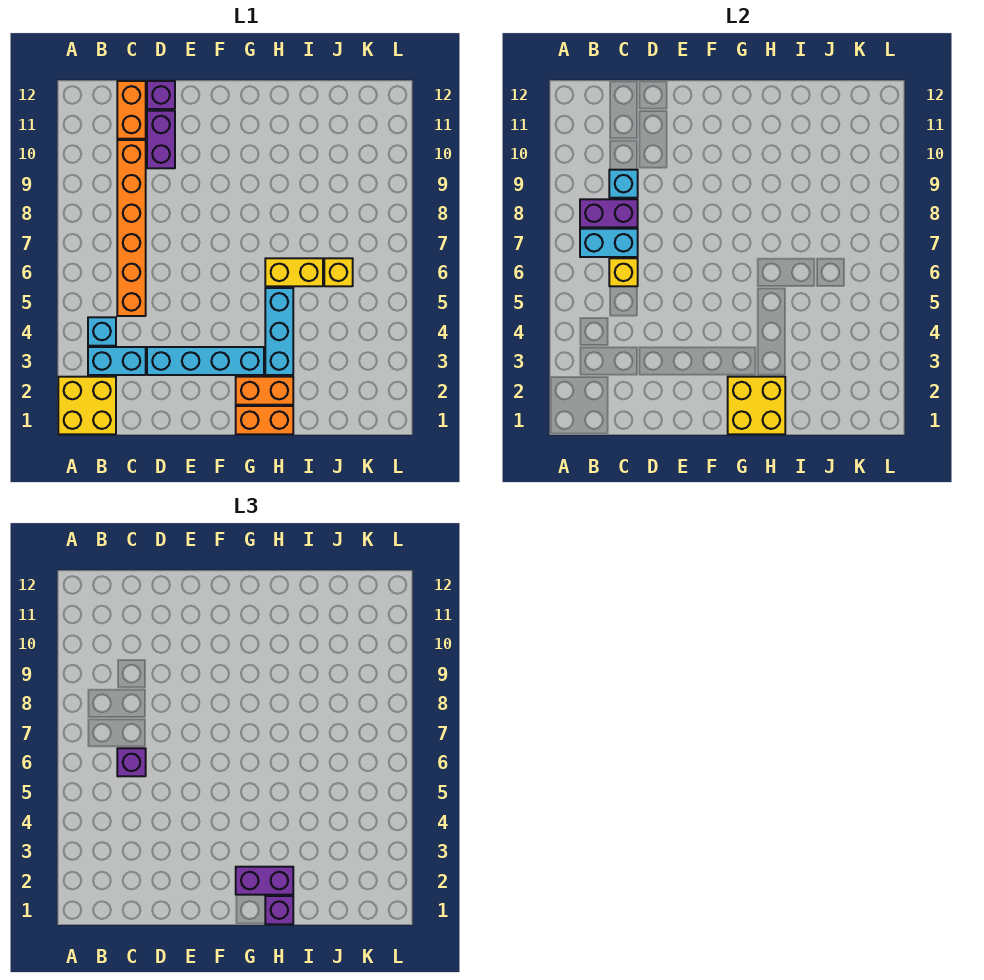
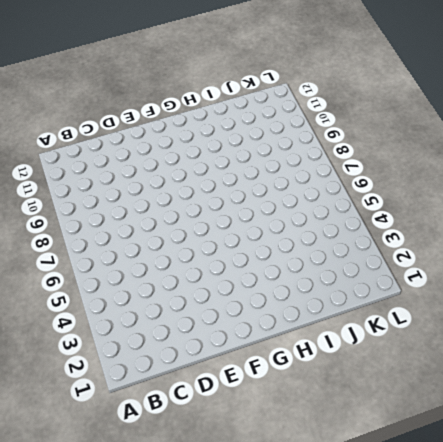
none -> yellow 2x2 brick [58,377,116,434]
none -> cyan 1x2 brick [88,347,146,375]
none -> cyan 1x1 brick [88,317,116,346]

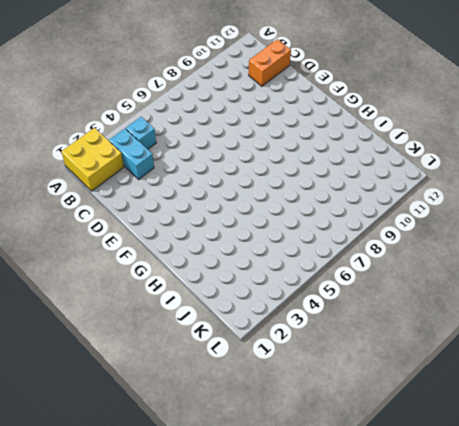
none -> orange 1x6 brick [117,140,146,316]
none -> cyan 1x4 brick [147,347,264,375]
none -> purple 1x2 brick [147,111,175,168]

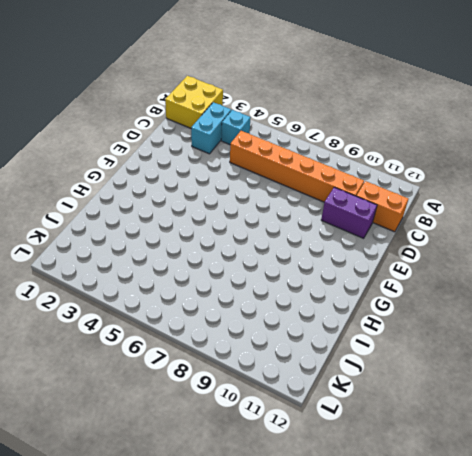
none -> cyan 1x4 brick [147,347,264,375]
none -> purple 1x1 brick [147,81,175,109]
none -> orange 1x2 brick [236,406,293,434]

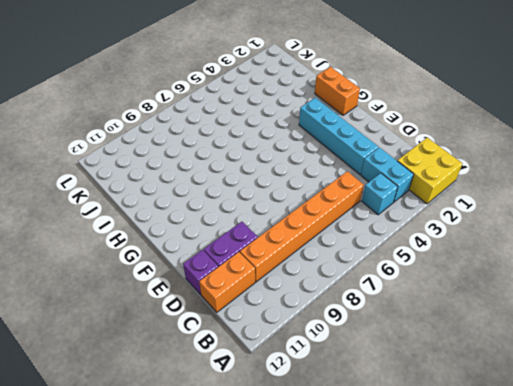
none -> orange 1x2 brick [236,377,293,405]
none -> cyan 1x3 brick [265,288,293,375]
none -> yellow 1x2 brick [265,258,323,286]

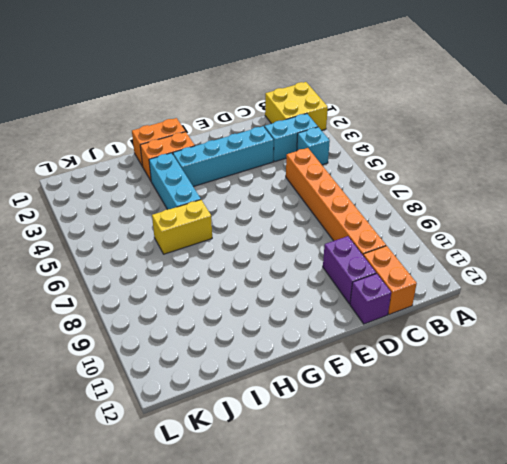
none -> yellow 1x1 brick [324,258,353,286]
none -> cyan 1x2 brick [580,229,638,257]
none -> purple 1x2 brick [580,199,638,227]

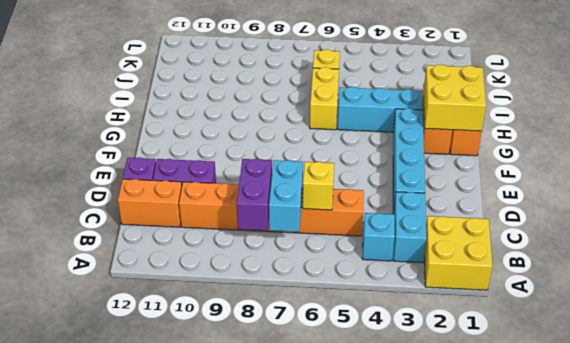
none -> cyan 1x1 brick [609,170,638,198]
none -> purple 1x1 brick [117,748,146,776]
none -> purple 1x2 brick [236,867,293,895]

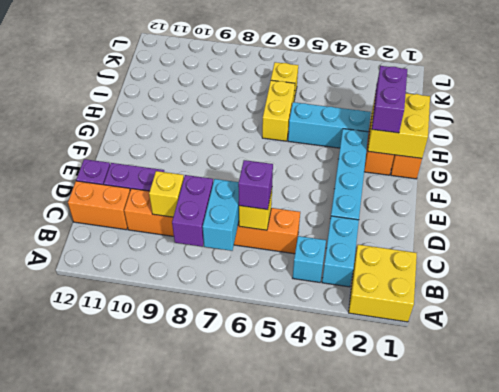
yellow 1x1 brick [149,171,184,217] -> cyan 1x1 brick [609,170,638,198]
none -> purple 1x1 brick [265,896,293,924]

